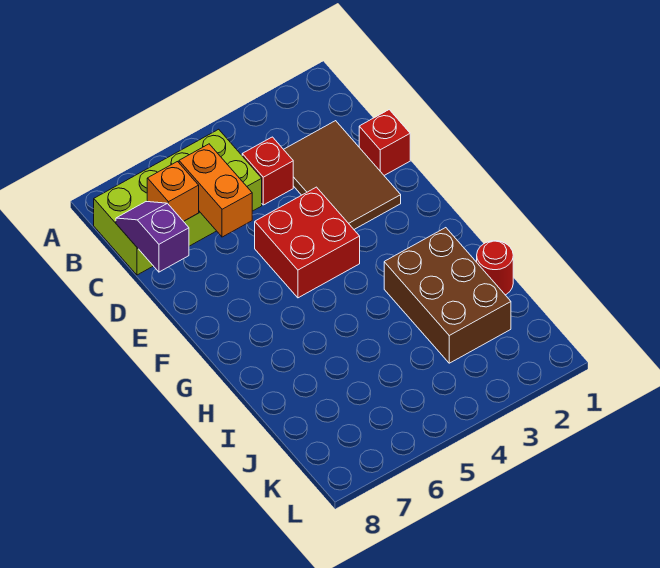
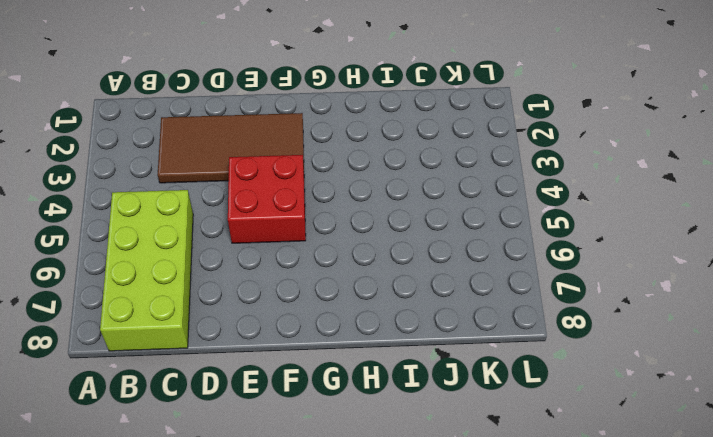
brown 2x4 tile [158,113,304,183] -> brown 2x3 tile [284,121,401,229]
none -> red 1x1 brick [242,137,293,205]
none -> red 1x1 brick [359,110,410,175]

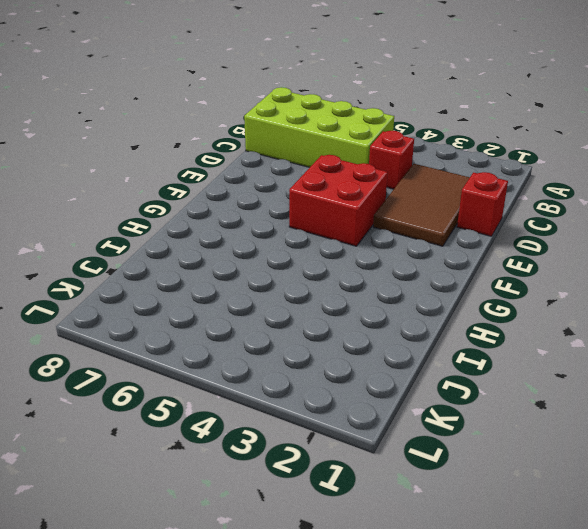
none -> brown 2x3 brick [384,228,511,363]
none -> red 1x1 round brick [477,241,513,295]

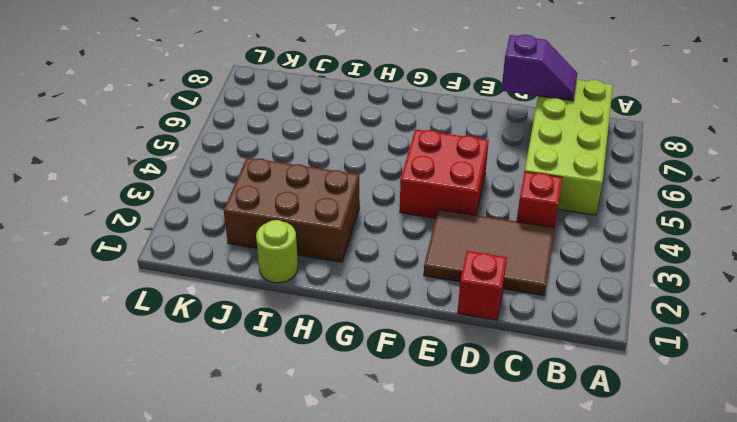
lime 1x1 round brick [256,220,298,283] -> red 1x1 round brick [477,241,513,295]
none -> orange 1x2 brick [179,144,252,237]
none -> orange 1x1 brick [147,162,199,221]

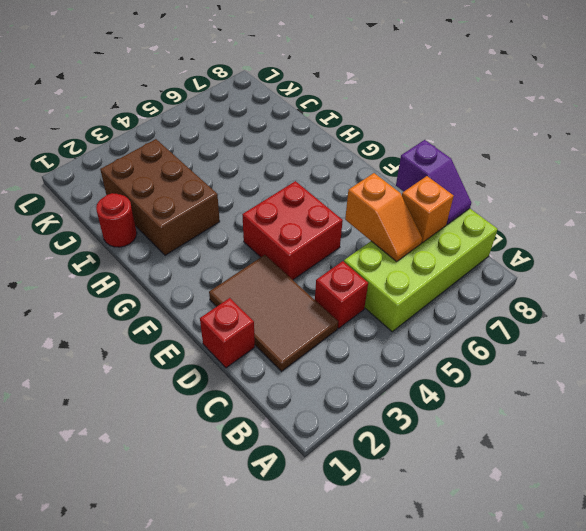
orange 1x2 slope [345,173,422,261] -> orange 1x2 brick [179,144,252,237]

